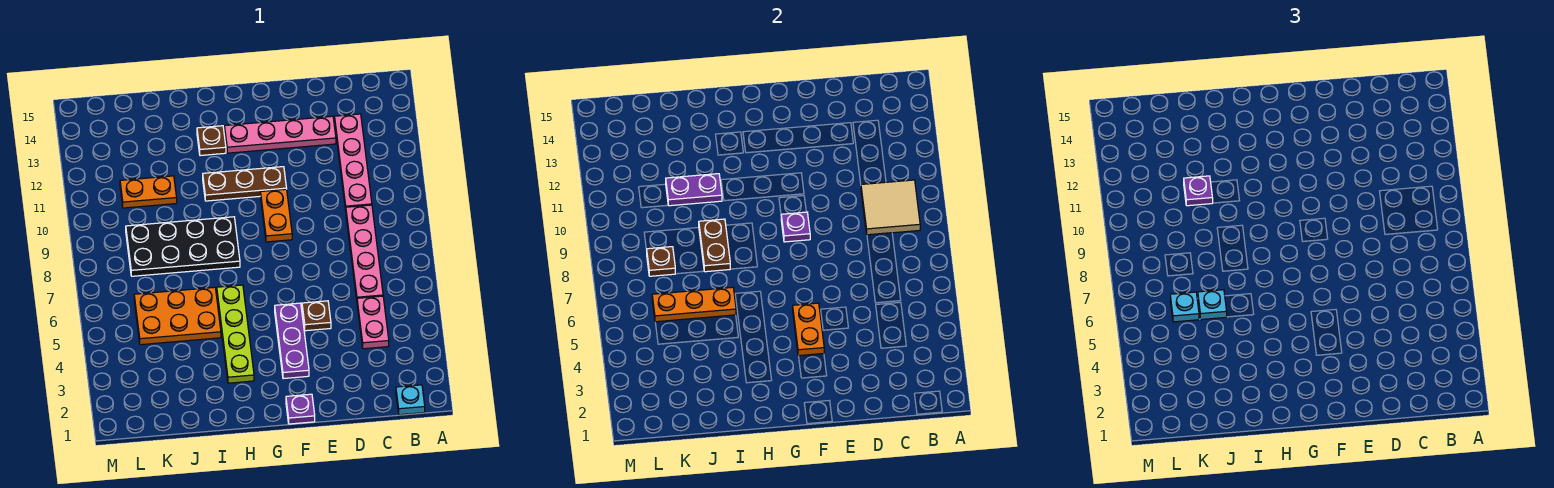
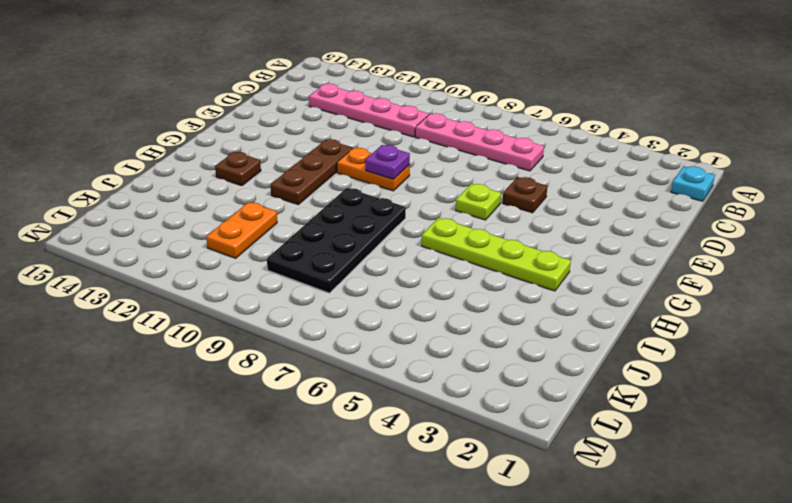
lime 1x1 plate [456,184,501,220] -> none
none -> pink 1x2 plate [357,296,389,349]
none -> pink 1x4 plate [225,116,336,153]
none -> purple 1x1 plate [286,394,315,424]

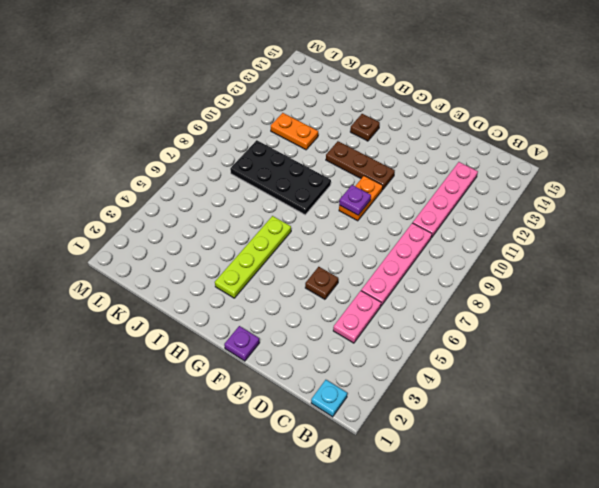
none -> pink 1x4 plate [225,116,336,153]
none -> purple 1x3 plate [275,303,309,379]
none -> orange 2x3 plate [134,287,221,345]

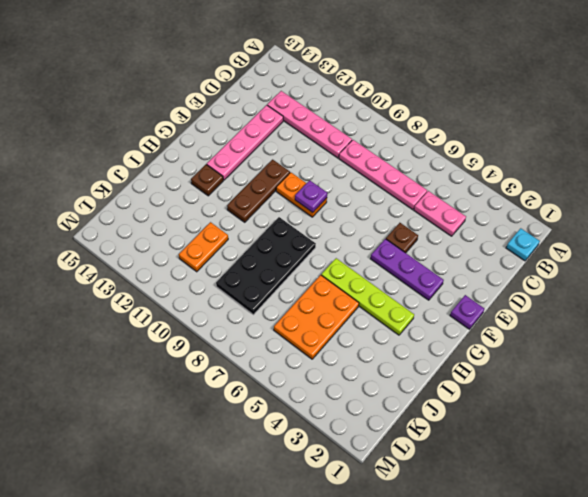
none -> tan 2x2 tile [861,180,920,235]
none -> orange 1x2 plate [793,303,824,356]
none -> orange 1x3 plate [652,287,736,322]

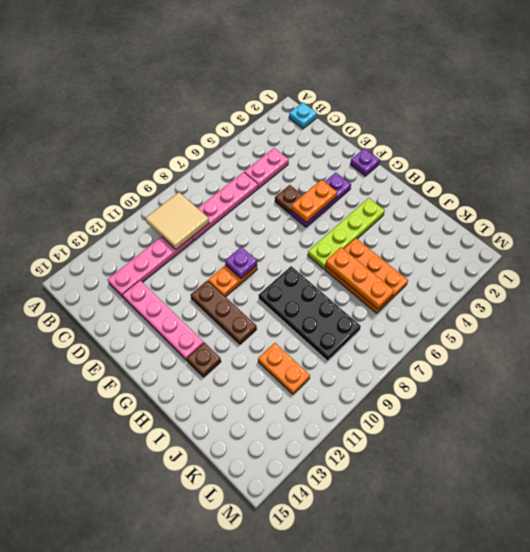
none -> brown 1x2 plate [699,219,730,272]
none -> purple 1x2 plate [666,174,722,206]
none -> brown 1x1 plate [647,247,675,276]

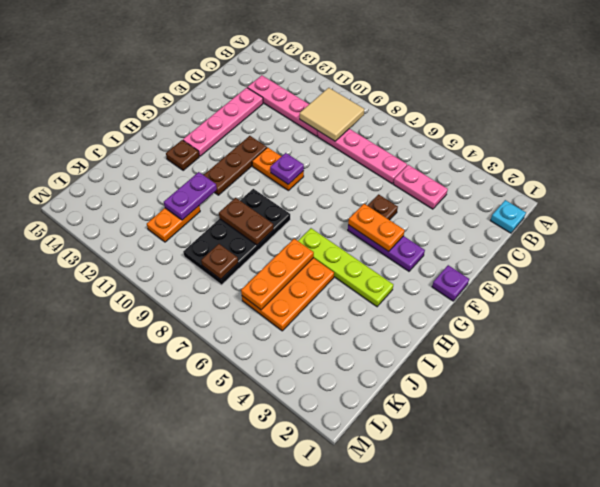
none -> cyan 1x1 plate [1198,290,1227,320]
none -> purple 1x1 plate [1184,176,1213,206]
none -> cyan 1x1 plate [1170,292,1199,322]

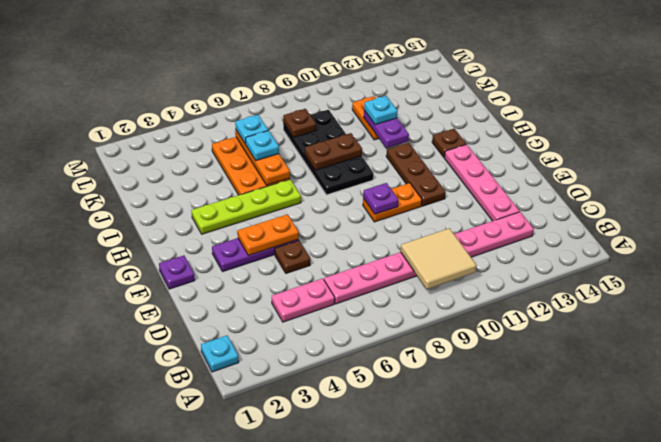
cyan 1x1 plate [364,96,398,125] -> purple 1x1 plate [1184,176,1213,206]

